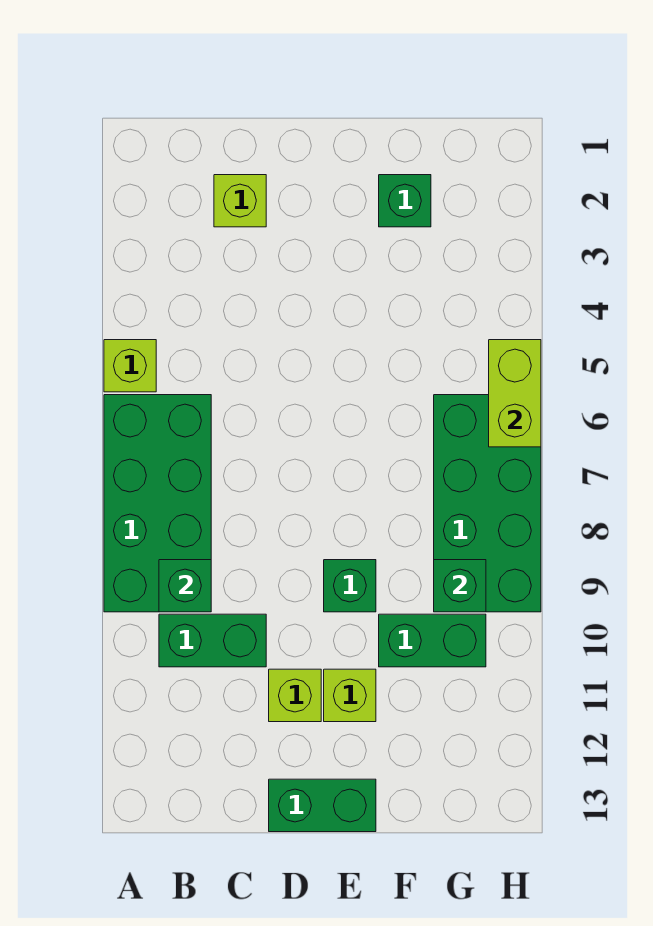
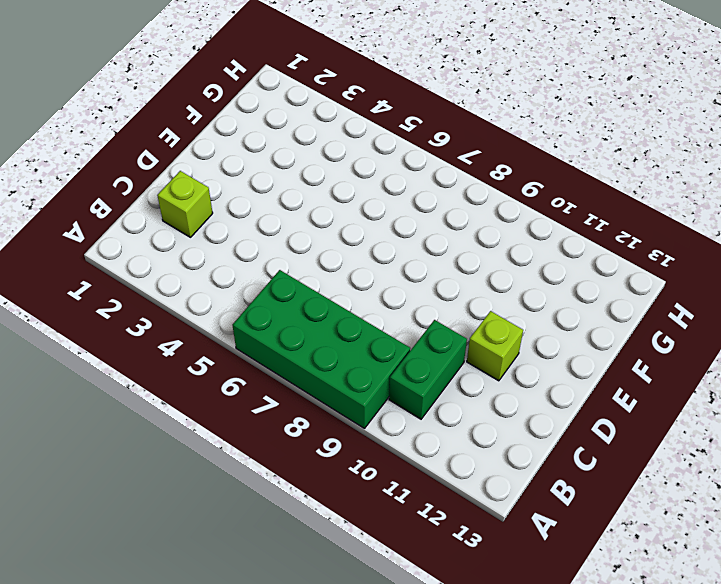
none -> lime 1x1 brick [104,340,156,392]
none -> green 1x2 brick [269,779,376,832]
none -> green 1x1 brick [324,560,376,612]

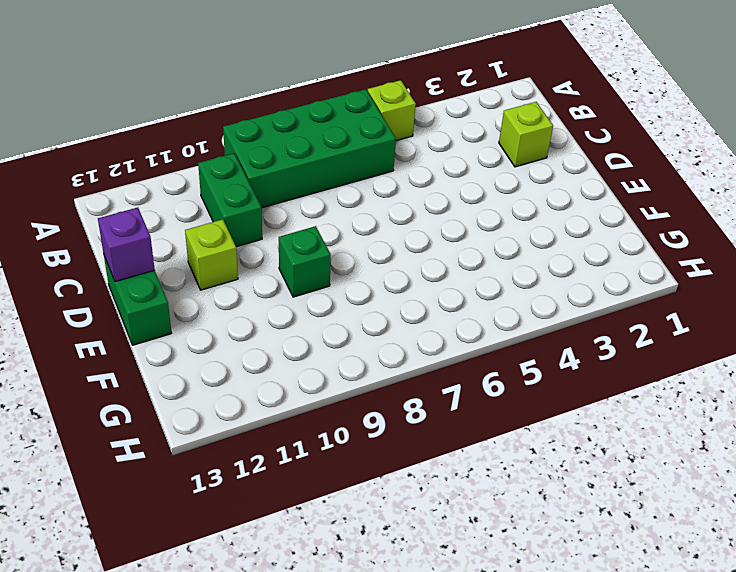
purple 1x1 brick [98,208,155,282] -> none
none -> lime 1x1 brick [324,669,376,722]
none -> green 1x1 brick [379,175,431,227]
none -> green 1x2 brick [379,614,486,667]

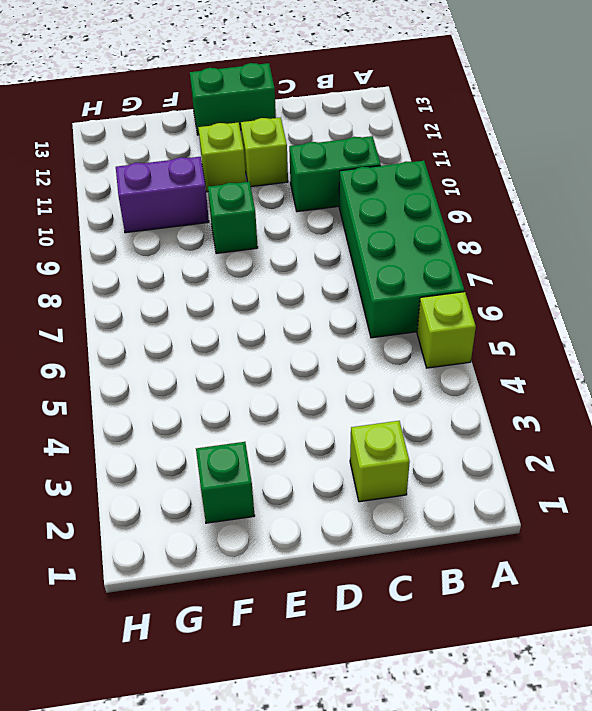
purple 1x2 brick [116,157,209,233] -> green 1x2 brick [379,614,486,667]
none -> green 2x4 brick [434,395,541,612]
none -> green 1x1 brick [159,560,211,612]
none -> green 1x1 brick [434,560,486,612]

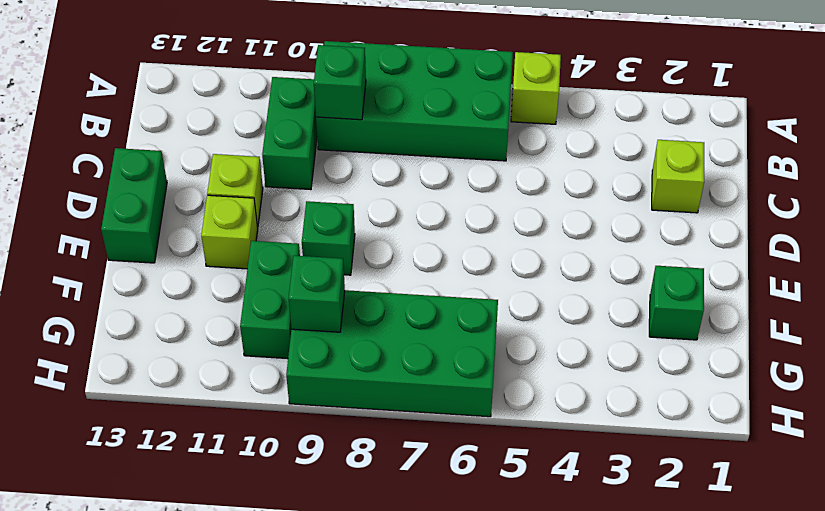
none -> lime 1x2 brick [489,340,541,447]

